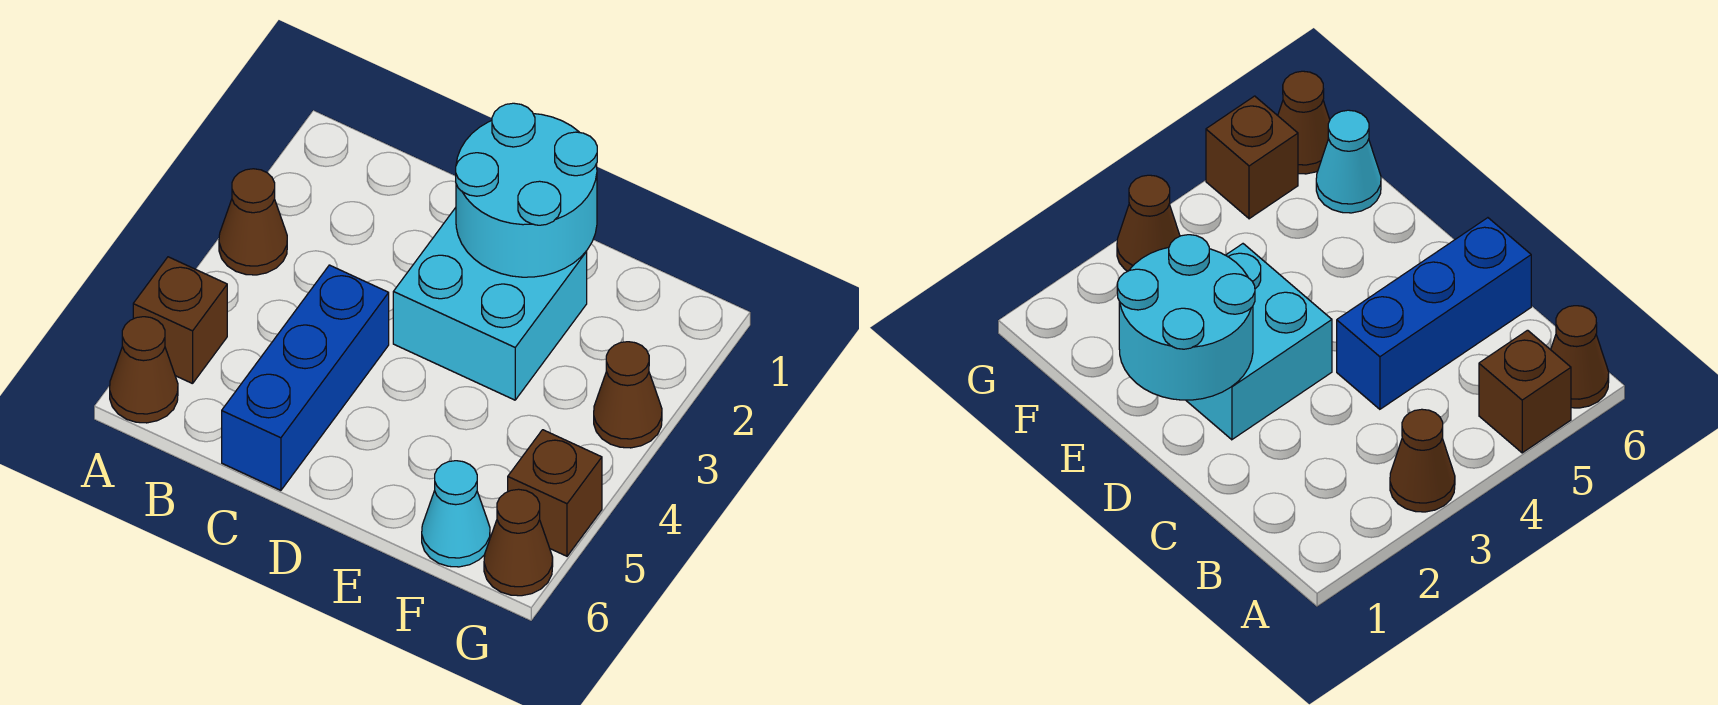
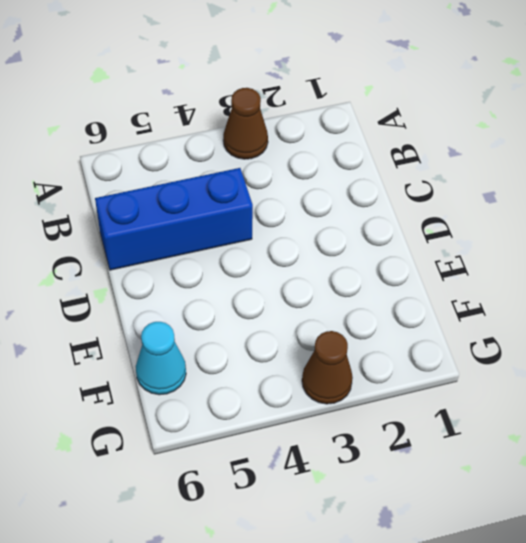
none -> brown 1x1 brick [133,257,227,384]
none -> brown 1x1 cone [110,317,178,423]

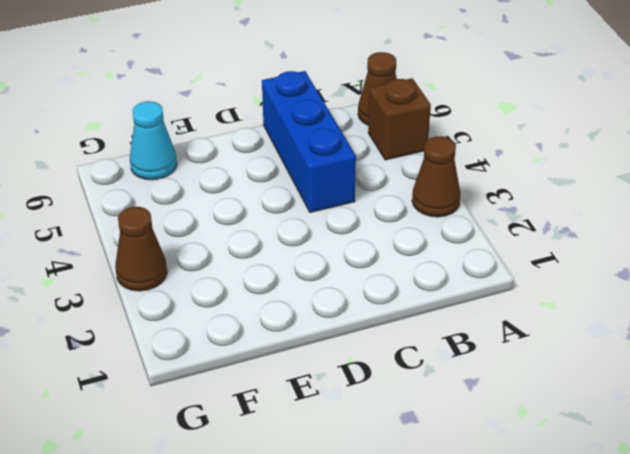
none -> cyan 2x2 brick [393,208,587,400]
none -> brown 1x1 brick [508,430,602,556]

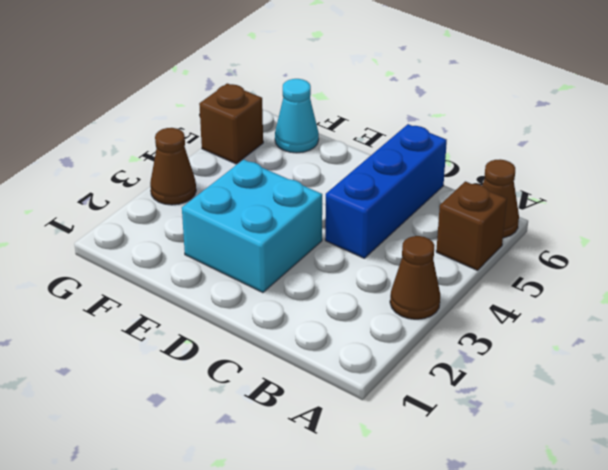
none -> brown 1x1 cone [484,489,553,596]
none -> cyan 2x2 round brick [456,103,597,277]

